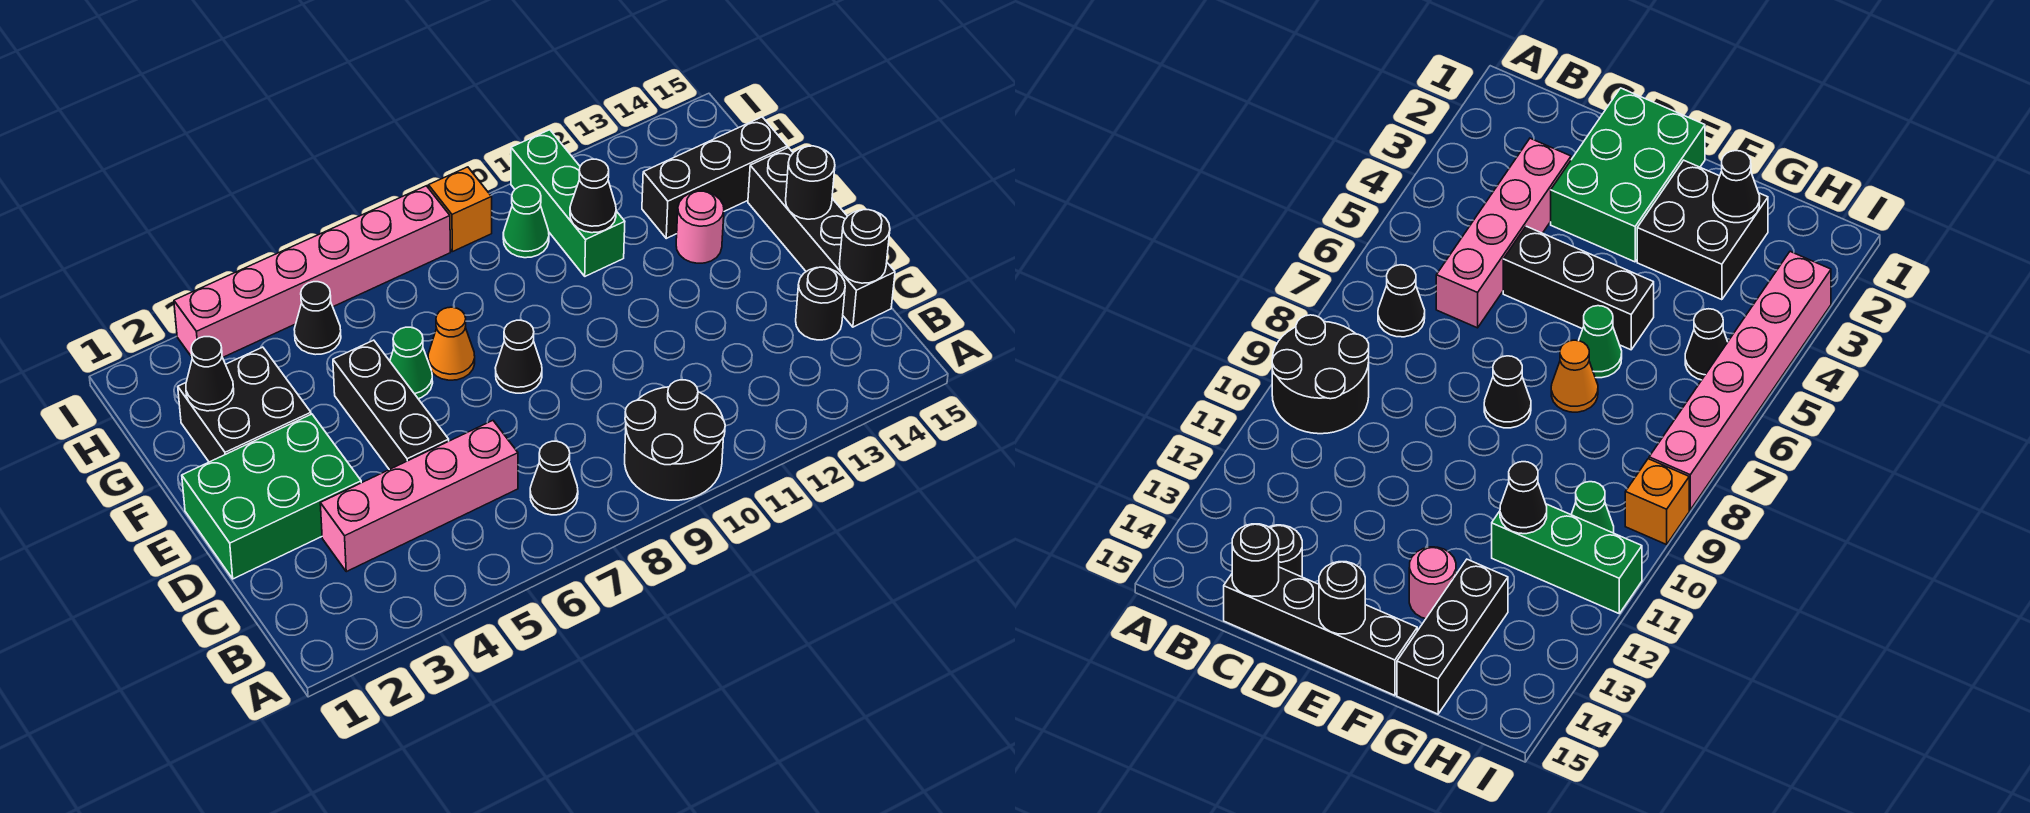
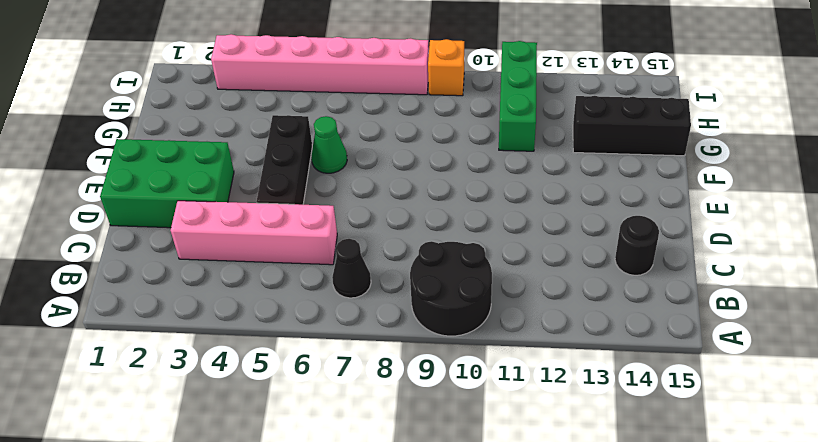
none -> black 1x4 brick [748,148,895,327]
none -> black 1x1 cone [495,320,542,393]
none -> black 2x2 brick [178,347,311,462]

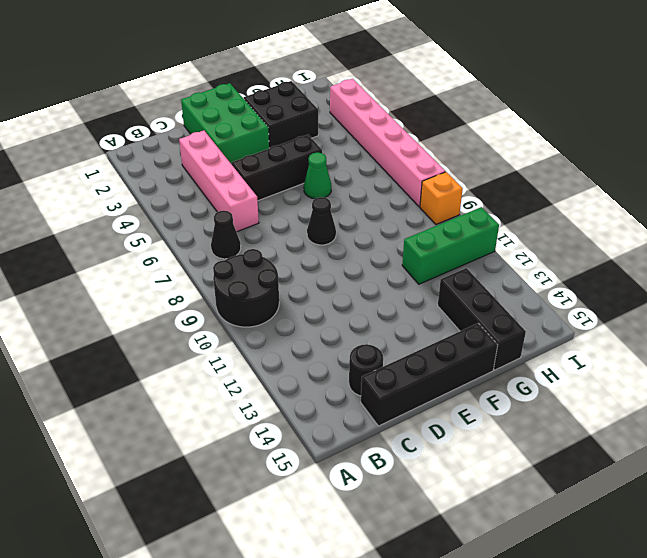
none -> orange 1x1 cone [428,307,475,380]
none -> pink 1x1 round brick [676,191,724,263]
none -> black 1x1 cone [294,282,341,355]

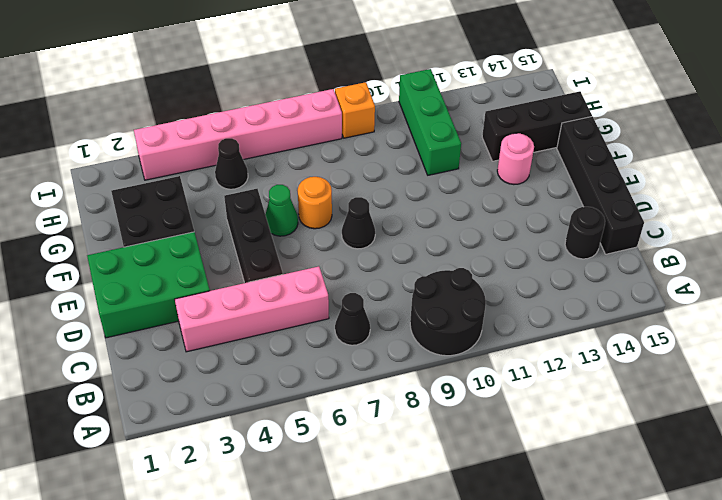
orange 1x1 round brick [298,177,332,229] -> orange 1x1 cone [428,307,475,380]
none -> green 1x1 cone [503,185,549,258]
none -> black 1x1 round brick [839,210,890,283]
none -> black 1x1 round brick [786,146,835,219]

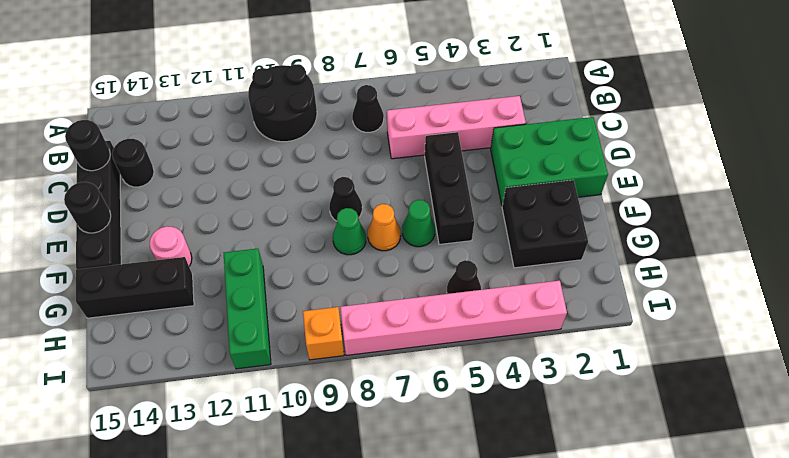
green 1x1 cone [333,208,366,255] -> green 1x1 cone moved to [503,185,549,258]
none -> black 1x1 cone [186,337,234,411]
none -> black 1x1 cone [570,159,616,233]

